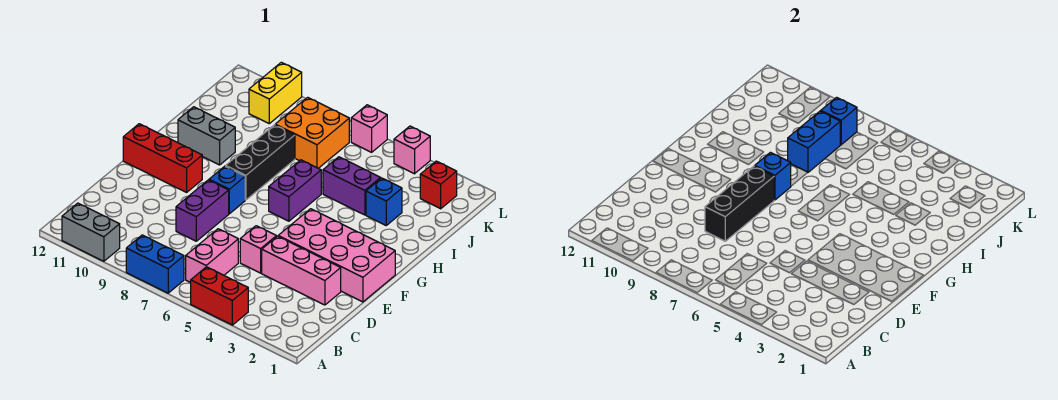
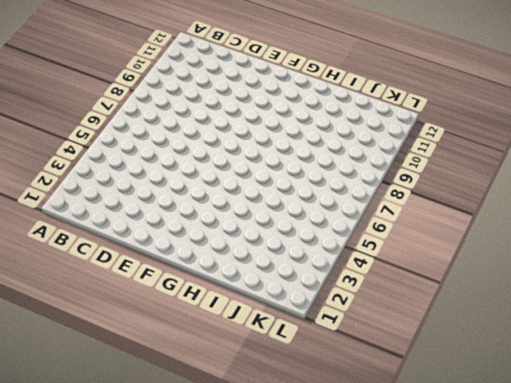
none -> red 1x2 brick [191,267,248,325]
none -> blue 1x2 brick [126,235,184,293]
none -> grey 1x2 brick [62,203,120,261]

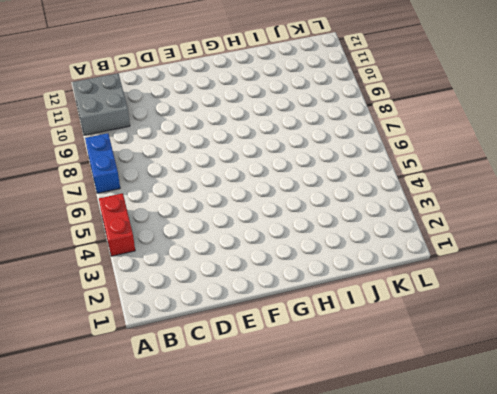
grey 2x2 brick [73,73,130,135] -> grey 1x2 brick [62,203,120,261]
none -> pink 1x2 brick [186,229,238,282]
none -> pink 1x3 brick [262,236,341,305]
none -> pink 1x1 brick [240,226,276,273]

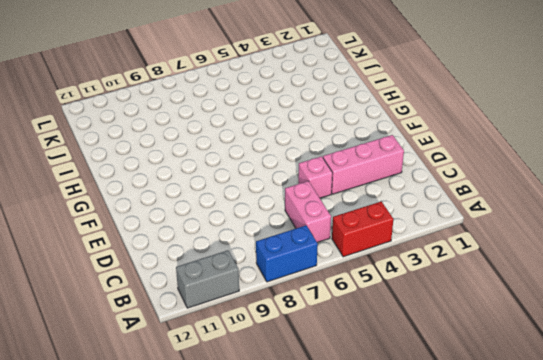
none -> purple 1x2 brick [176,180,229,241]
none -> pink 2x4 brick [278,209,395,302]
none -> blue 1x1 brick [209,166,245,214]

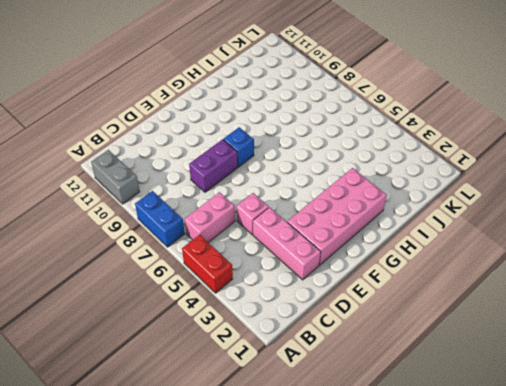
pink 2x4 brick [287,168,387,265] -> pink 2x4 brick turned to [278,209,395,302]
none -> red 1x3 brick [123,124,202,192]
none -> purple 1x2 brick [269,160,321,221]
none -> black 1x3 brick [226,125,295,200]

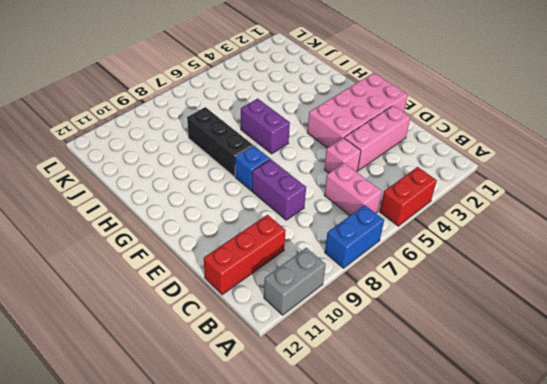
red 1x3 brick [204,215,286,295] -> red 1x3 brick moved to [123,124,202,192]
none -> grey 1x2 brick [178,107,235,165]
none -> blue 1x1 brick [366,178,402,225]
none -> purple 1x2 brick [323,157,381,215]

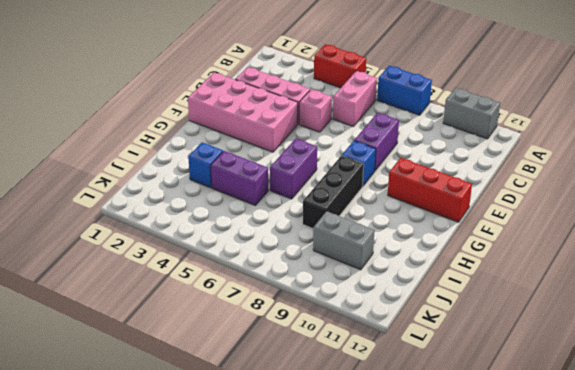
grey 1x2 brick [313,211,375,270] -> grey 1x2 brick moved to [178,107,235,165]
none -> orange 2x2 brick [275,97,349,168]
none -> red 1x1 brick [420,161,457,209]
none -> yellow 1x2 brick [249,62,302,123]

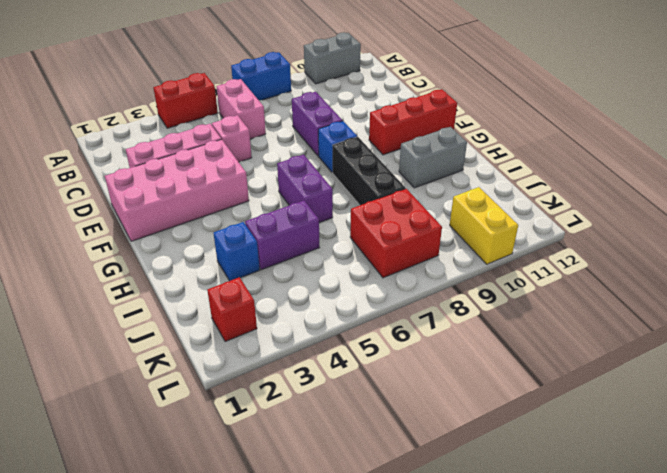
red 2x2 brick [350,189,442,278] -> orange 2x2 brick [275,97,349,168]
none -> pink 1x1 brick [394,126,430,174]
none -> pink 1x1 brick [351,105,387,152]
none -> black 1x3 brick [705,166,774,241]

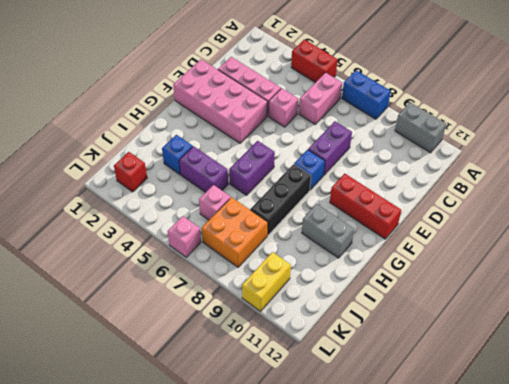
pink 1x1 brick [199,185,231,220] -> pink 1x1 brick moved to [394,126,430,174]
none -> black 1x3 brick [705,166,774,241]
none -> blue 1x1 brick [755,152,791,200]
none -> blue 1x2 brick [788,111,840,172]

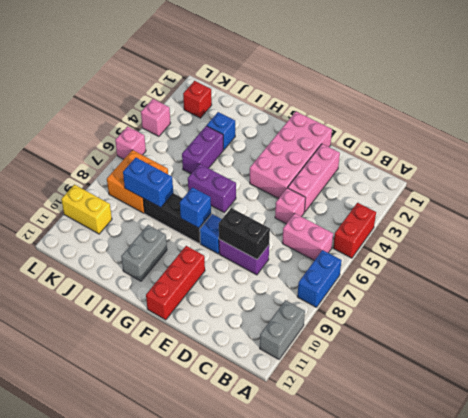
black 1x2 brick [219,208,270,259] -> black 1x3 brick [705,166,774,241]
none -> blue 1x1 brick [821,97,857,145]

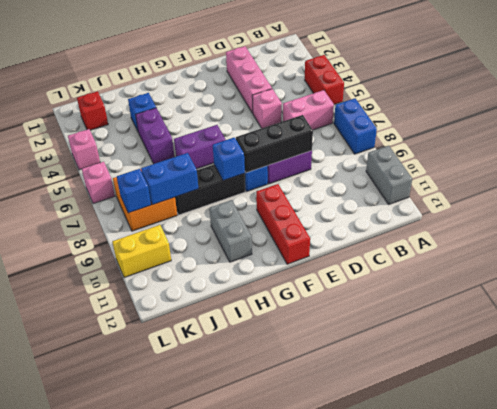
none -> pink 2x4 brick [278,209,395,302]

